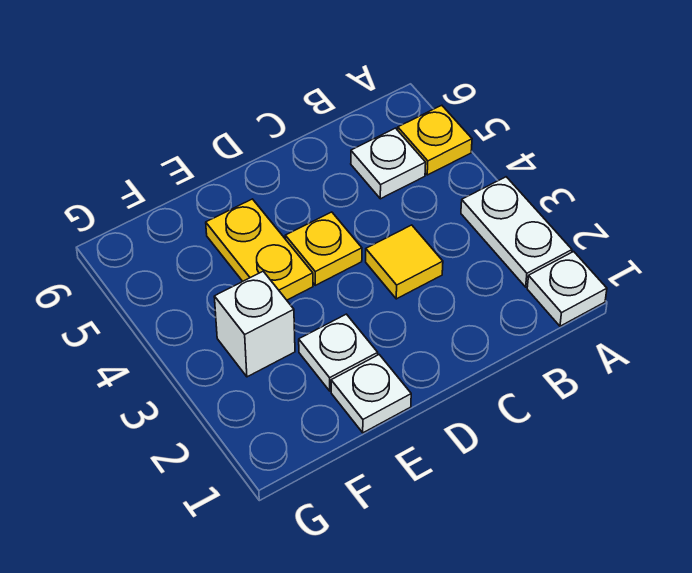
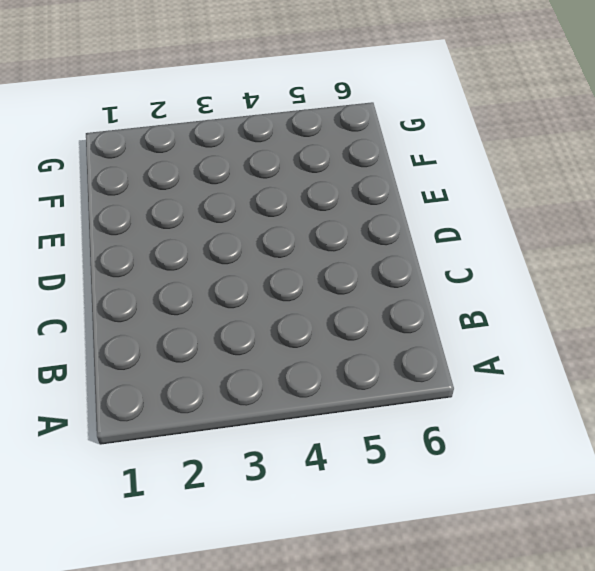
none -> white 1x1 plate [527,252,607,326]
none -> white 1x2 plate [461,177,572,287]

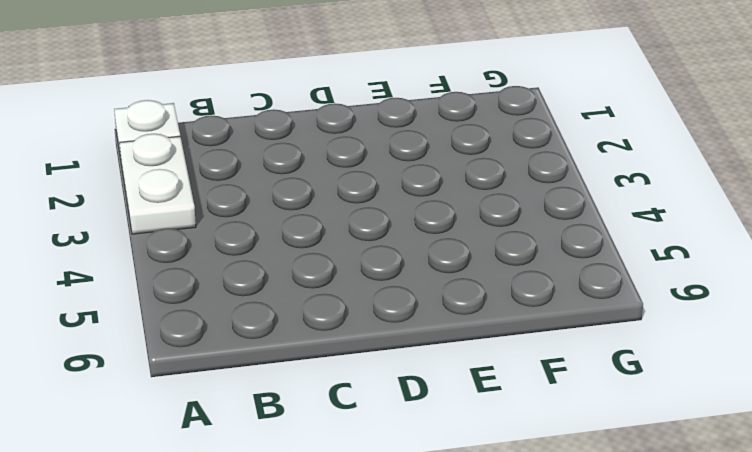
none -> yellow 1x1 plate [398,105,472,175]
none -> white 1x1 plate [351,128,426,199]

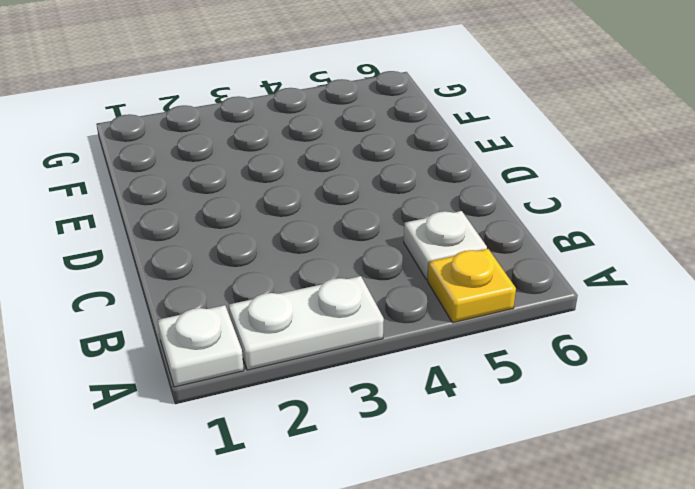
none -> yellow 1x1 tile [366,225,443,299]
none -> yellow 1x1 plate [285,212,362,285]

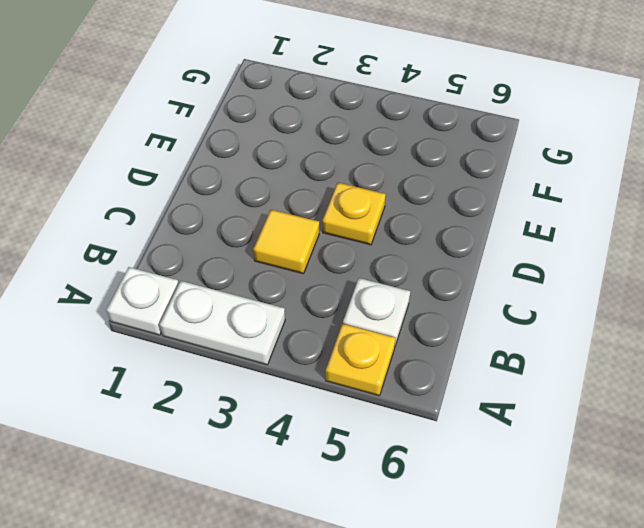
none -> white 1x1 plate [331,355,411,433]
none -> white 1x1 plate [299,314,378,391]

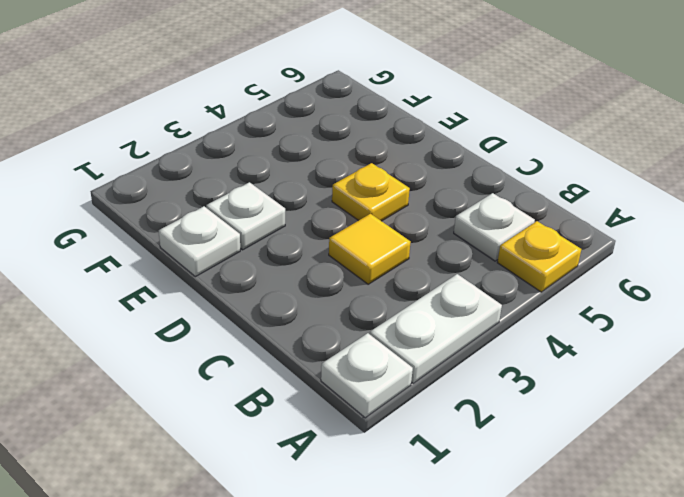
none -> yellow 1x2 plate [206,199,313,300]
none -> white 1x1 brick [214,271,295,377]

